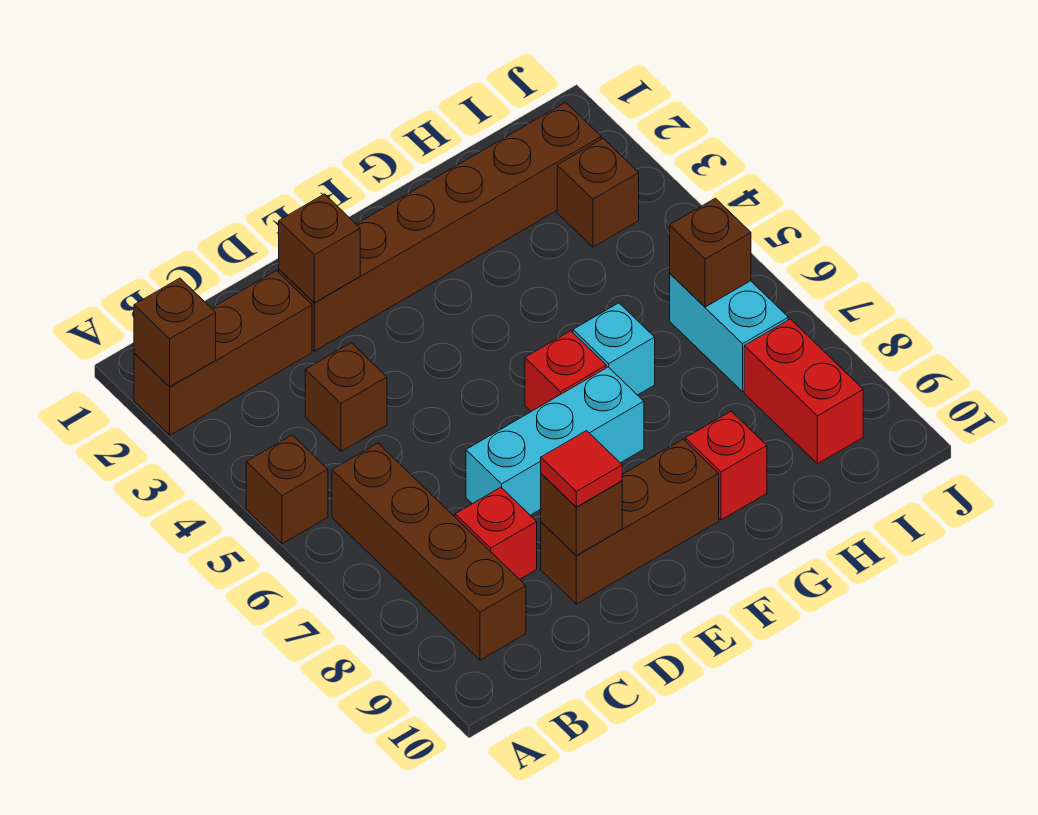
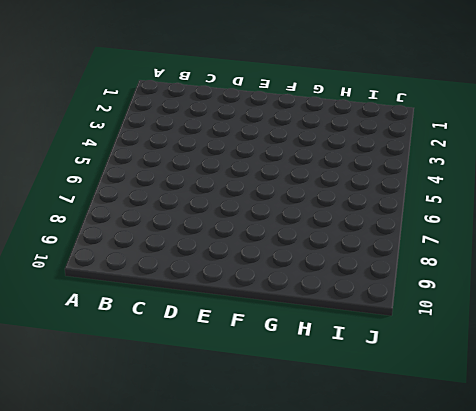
none -> brown 1x3 brick [134,271,312,435]
none -> brown 1x1 brick [246,435,328,544]
none -> brown 1x4 brick [332,443,526,660]

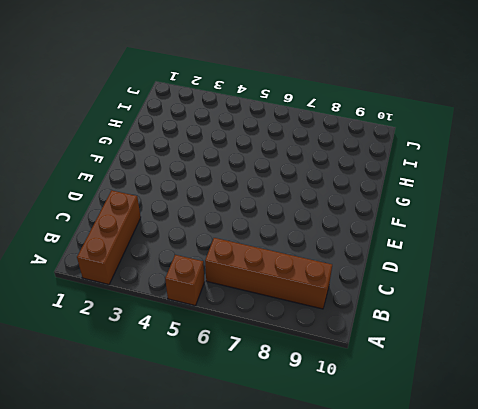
none -> brown 1x1 brick [305,343,387,451]
none -> red 1x1 brick [455,487,537,579]
none -> brown 1x6 brick [279,102,601,351]

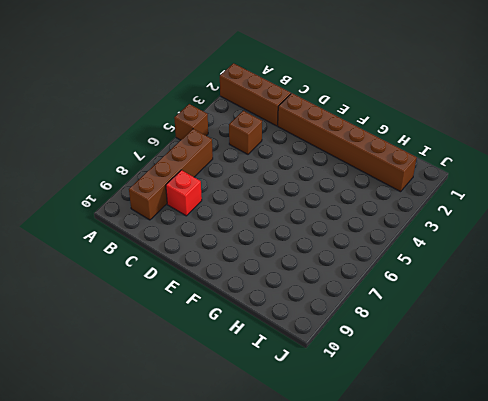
none -> cyan 1x3 brick [466,367,644,515]
none -> brown 1x3 brick [541,439,719,604]
none -> red 1x1 brick [525,331,606,411]

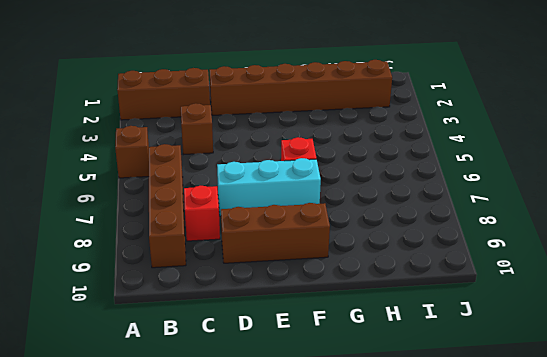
none -> cyan 1x1 brick [573,303,655,395]
none -> red 1x1 brick [685,411,767,520]
none -> brown 1x1 brick [557,139,639,247]

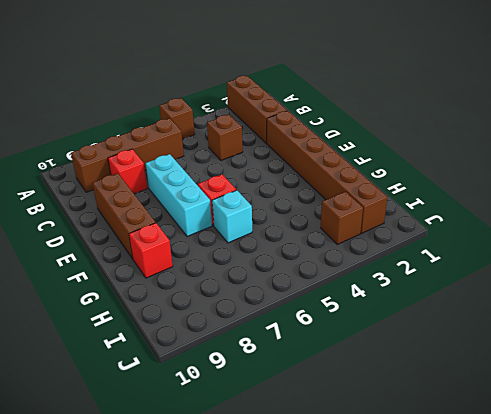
none -> cyan 1x2 brick [670,274,788,391]
none -> red 1x2 brick [744,319,863,464]
none -> brown 1x1 brick [134,278,216,387]

